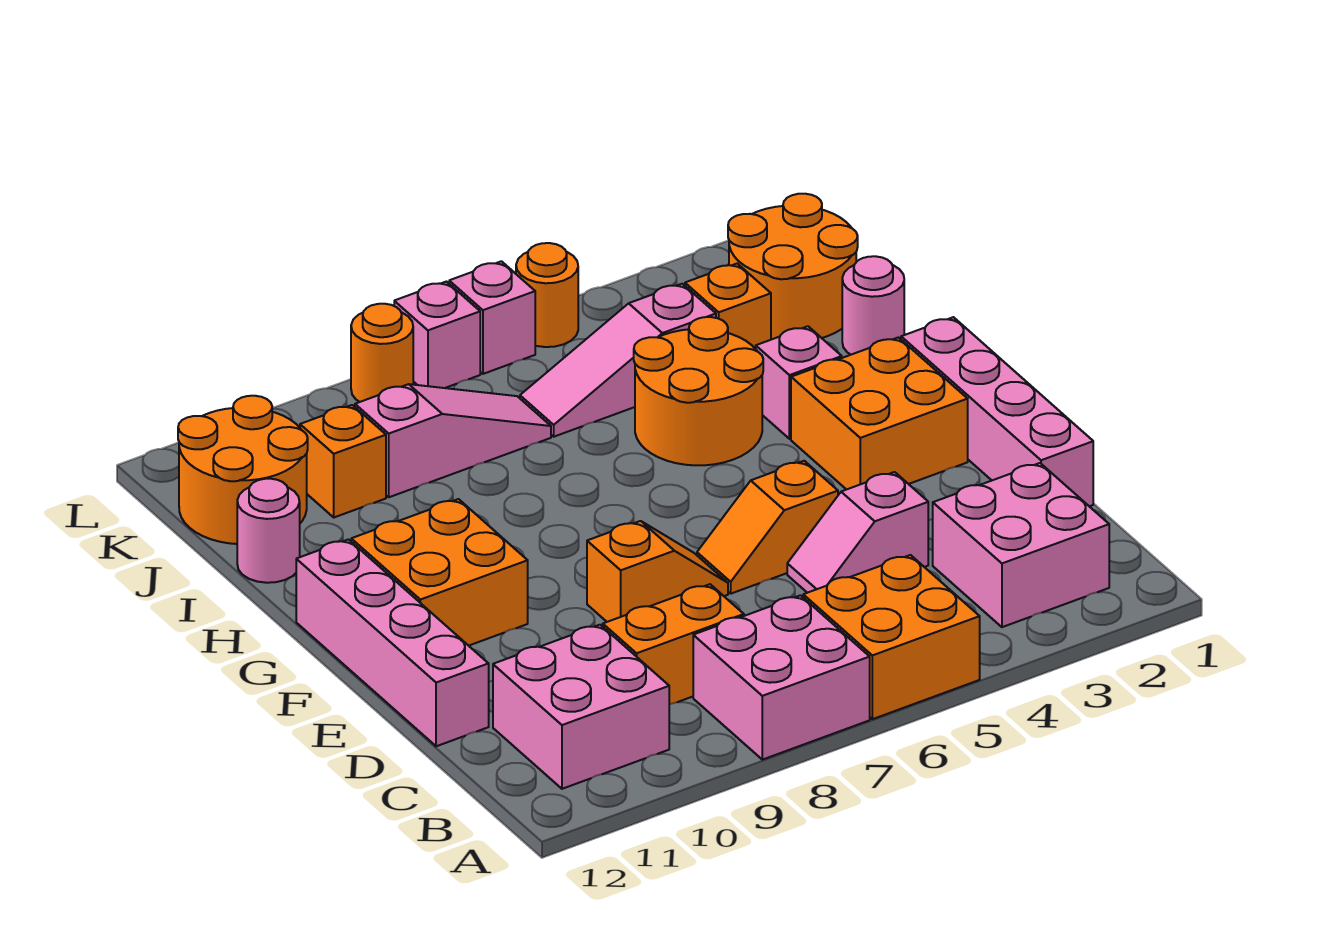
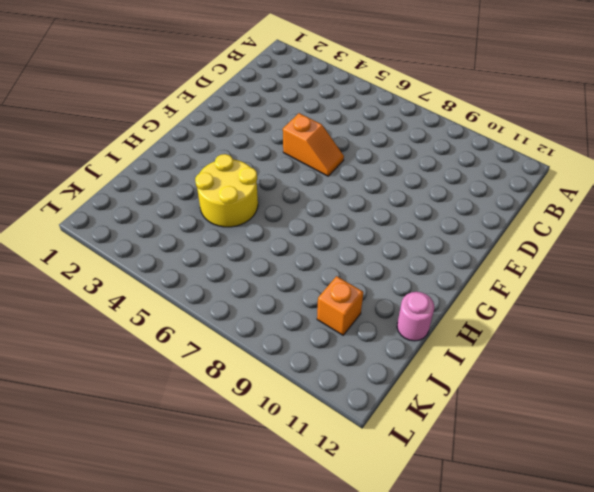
yellow 2x2 round brick [195,154,258,227] -> orange 2x2 round brick [634,317,763,465]
none -> orange 2x2 brick [803,555,980,719]
none -> pink 2x2 brick [693,595,870,760]
none -> pink 2x2 brick [933,463,1109,627]

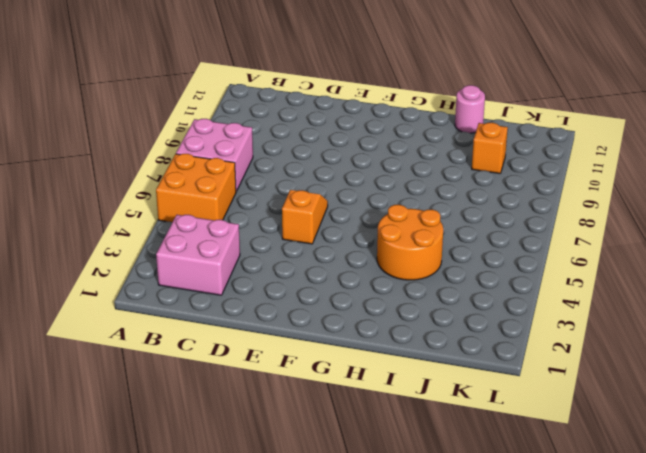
none -> pink 2x2 brick [493,625,669,789]
none -> orange 1x2 brick [603,584,744,704]
none -> pink 1x4 brick [901,317,1093,506]

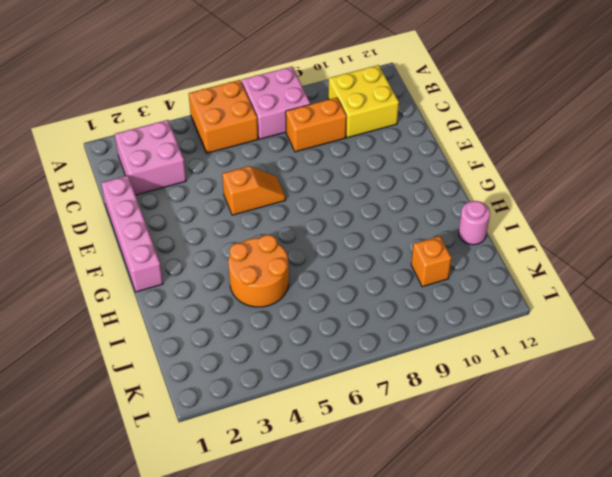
yellow 2x2 brick [328,65,399,138] -> pink 2x2 brick [493,625,669,789]
none -> pink 1x2 slope [787,472,928,593]
none -> pink 1x4 brick [296,540,489,746]
none -> orange 1x2 slope [587,521,728,622]

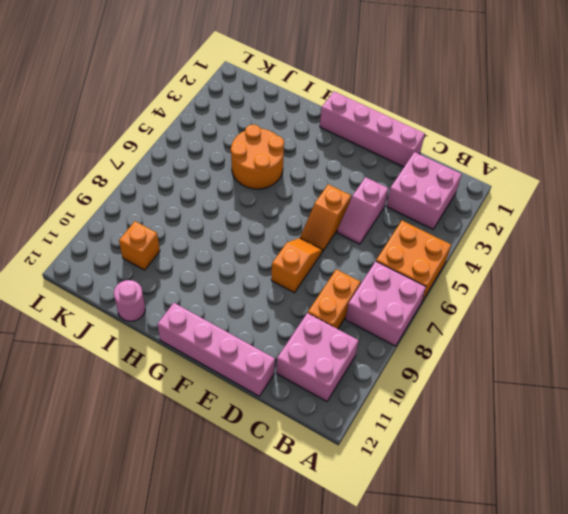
none -> orange 2x2 brick [791,337,968,490]
none -> orange 2x2 brick [351,499,528,646]
none -> pink 1x1 brick [756,326,842,439]

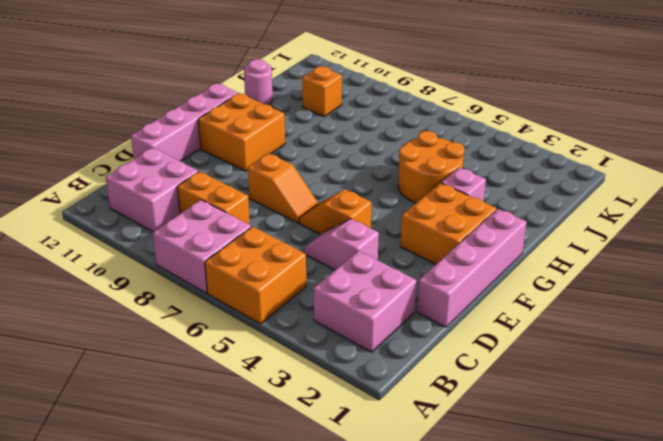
none -> pink 1x1 round brick [842,256,904,355]
none -> orange 2x2 round brick [728,194,858,340]
none -> orange 1x1 brick [685,264,771,349]

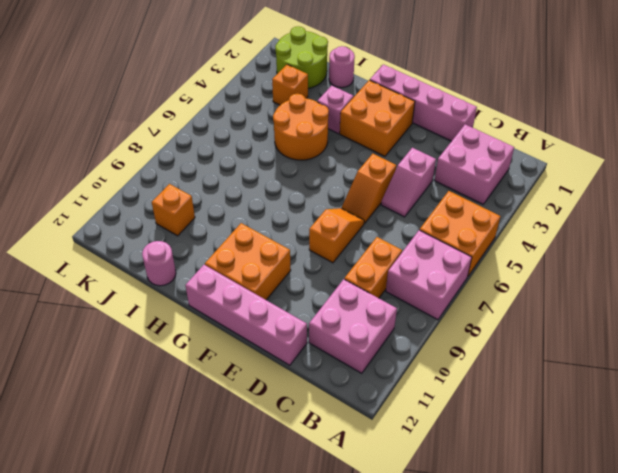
lime 2x2 round brick [275,26,328,88] -> orange 2x2 round brick [728,194,858,340]
none -> pink 1x3 slope [520,284,716,437]
none -> pink 1x3 slope [355,384,551,497]
none -> orange 2x2 round brick [178,396,308,544]

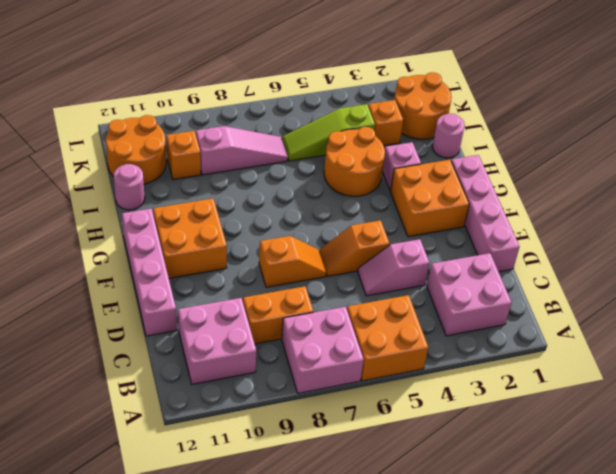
lime 1x3 slope [282,104,375,161] -> pink 1x3 slope [520,284,716,437]
none -> orange 1x1 round brick [516,243,578,347]
none -> pink 1x1 brick [449,261,535,374]
none -> pink 1x1 brick [394,282,480,388]

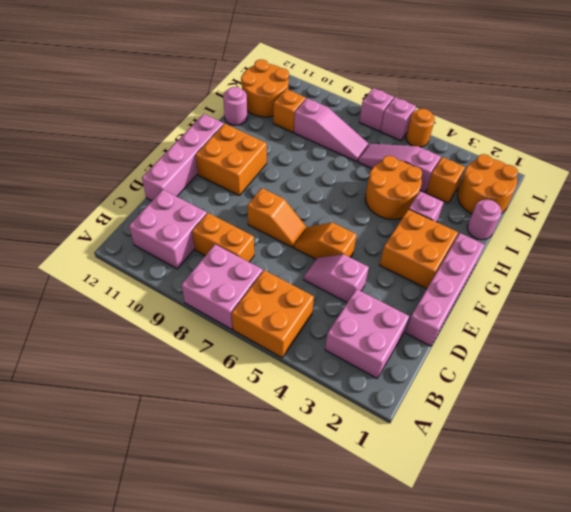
none -> orange 1x1 round brick [351,304,413,402]

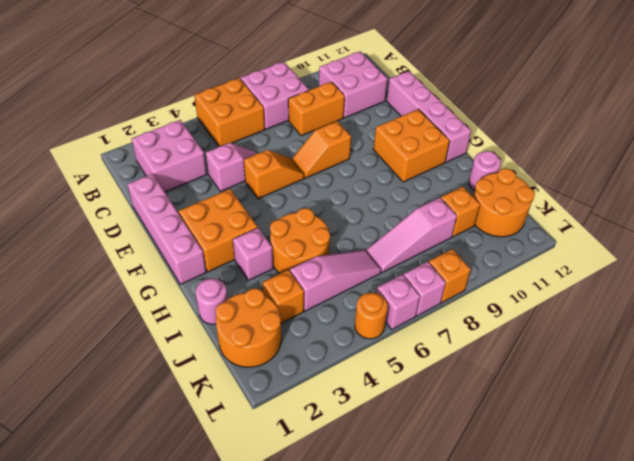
orange 1x1 brick [429,249,471,302] -> orange 1x1 round brick [351,304,413,402]

